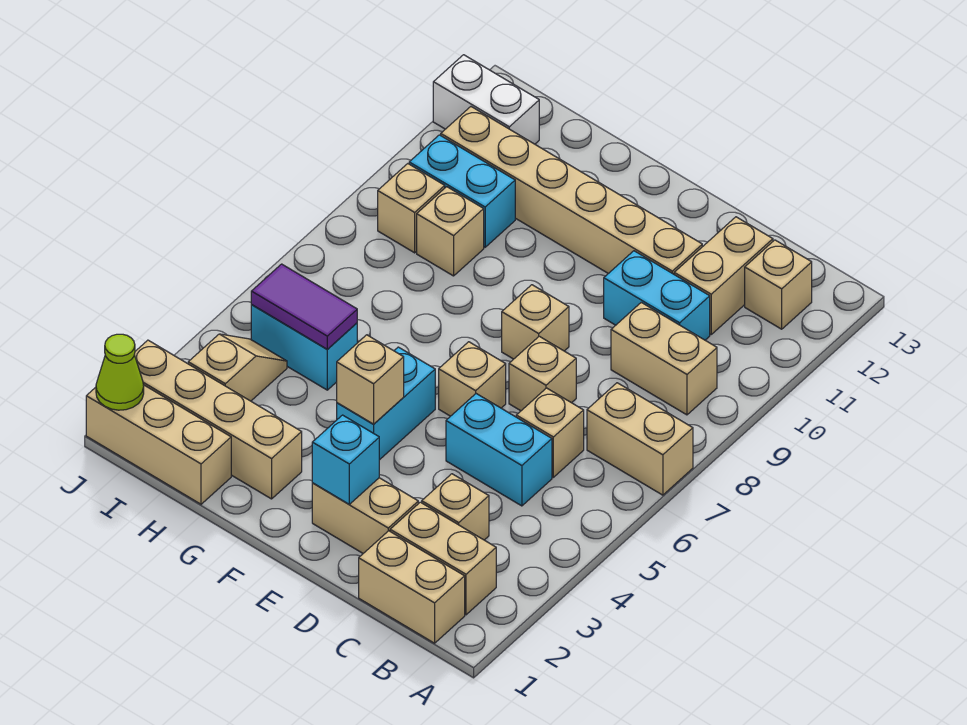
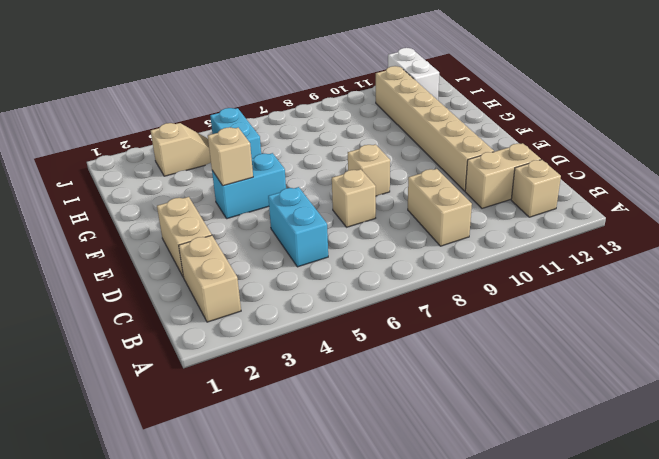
none -> tan 1x2 brick [587,383,693,495]
none -> tan 1x2 brick [359,531,465,643]
none -> tan 1x1 brick [422,474,489,540]

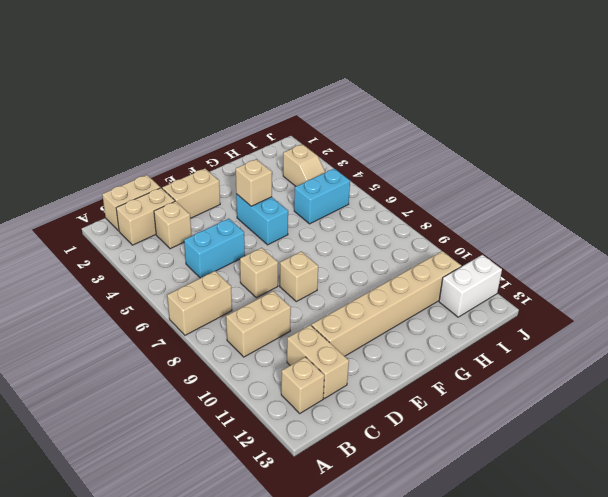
none -> tan 1x1 brick [516,388,584,477]
none -> cyan 1x2 brick [604,251,710,340]
none -> tan 1x1 brick [439,342,506,416]

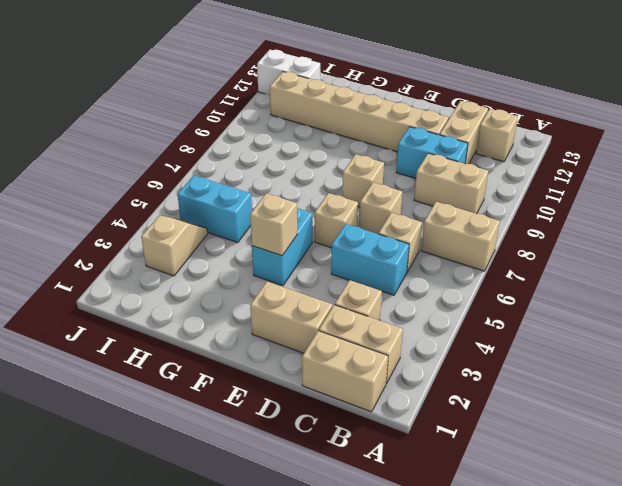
none -> tan 1x4 brick [134,340,302,499]
none -> tan 1x3 brick [86,385,231,504]
none -> tan 1x1 brick [417,187,484,276]

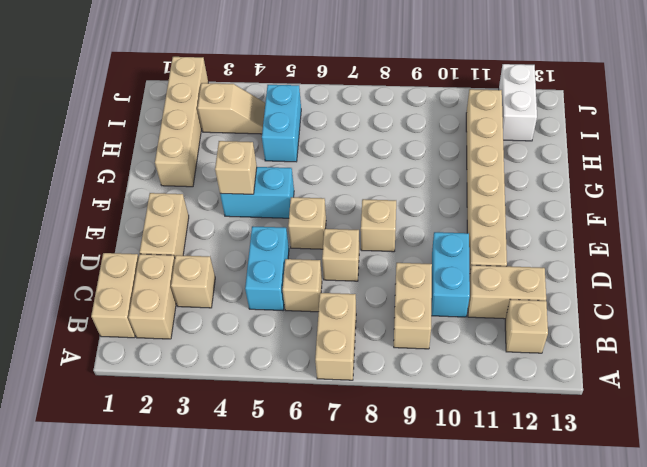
none -> tan 1x3 brick [86,385,231,504]
none -> tan 1x1 brick [417,187,484,276]
none -> cyan 1x2 brick [409,135,515,247]

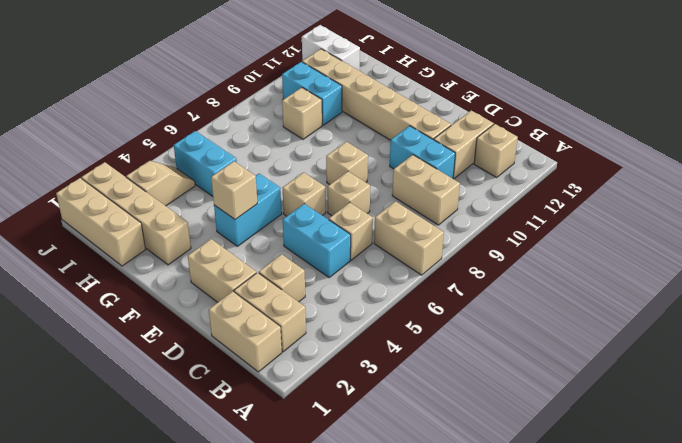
none -> tan 1x1 brick [378,164,445,253]
none -> cyan 1x1 brick [312,415,379,504]
none -> purple 1x2 tile [251,264,357,349]

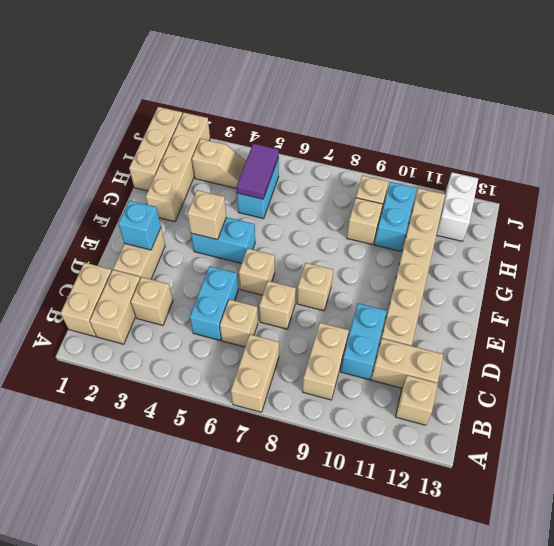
none -> lime 1x1 cone [96,334,144,410]

